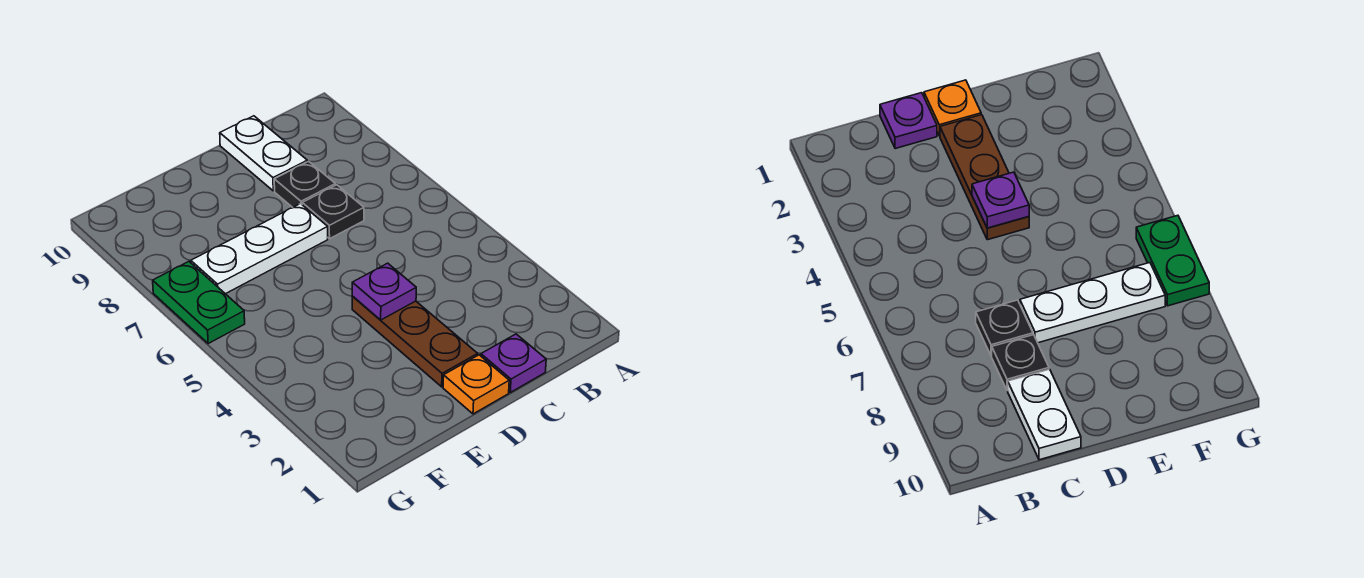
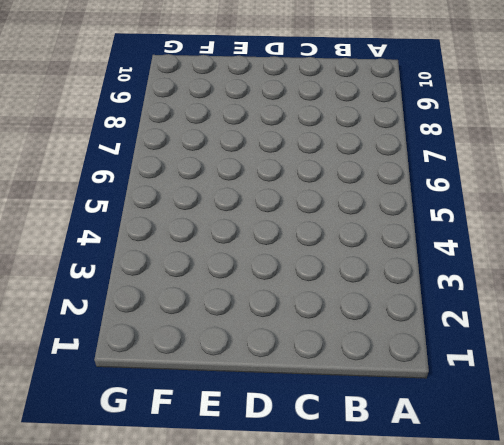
none -> purple 1x1 plate [481,334,546,392]
none -> black 1x1 plate [302,185,364,239]

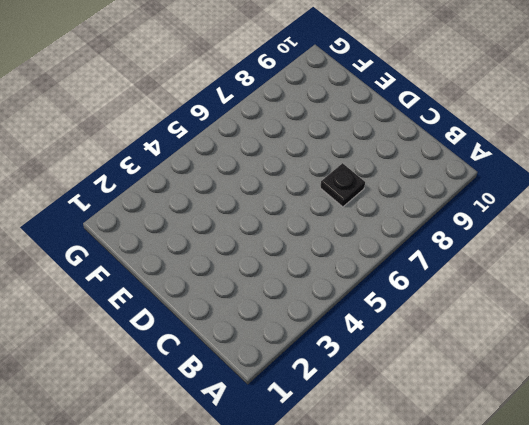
none -> purple 1x1 plate [481,334,546,392]
none -> black 1x1 plate [274,161,335,207]

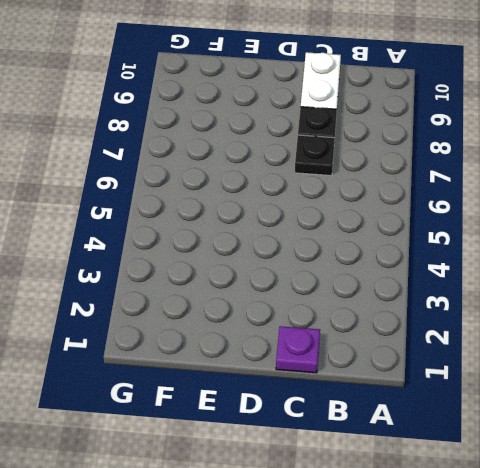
none -> orange 1x1 plate [443,355,509,414]
none -> brown 1x3 plate [352,296,478,387]

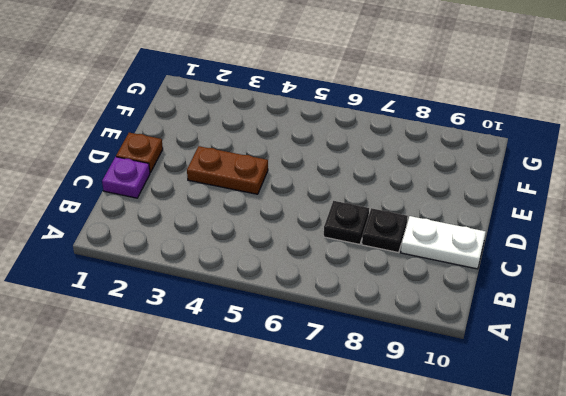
brown 1x1 plate [116,133,163,173] -> orange 1x1 plate [443,355,509,414]
brown 1x2 plate [187,146,268,194] -> brown 1x3 plate [352,296,478,387]
none -> white 1x3 plate [191,204,328,294]
none -> green 1x2 plate [153,262,245,344]

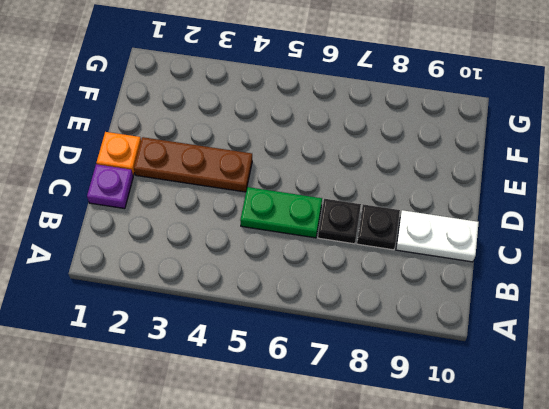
green 1x2 plate [240,187,322,238] -> green 1x2 plate moved to [153,262,245,344]
none -> white 1x3 plate [191,204,328,294]
none -> purple 1x1 plate [352,263,416,320]

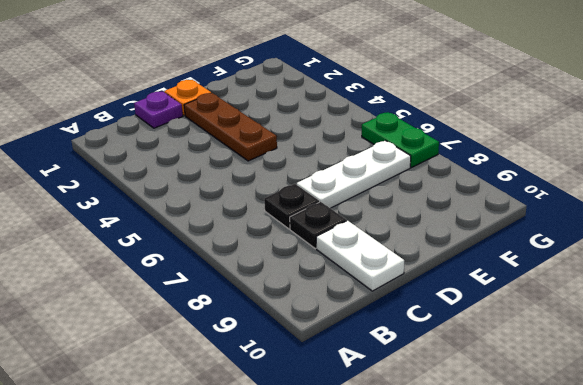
none -> purple 1x1 plate [352,263,416,320]

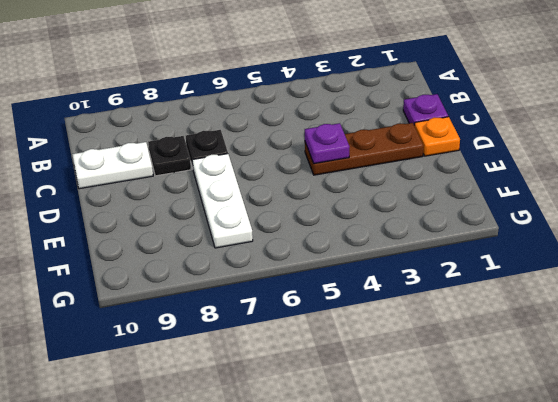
none -> green 1x2 plate [153,262,245,344]

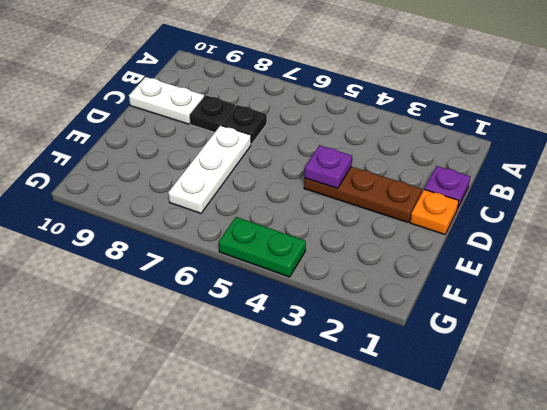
green 1x2 plate [219,217,306,277] -> green 1x2 plate moved to [153,262,245,344]

